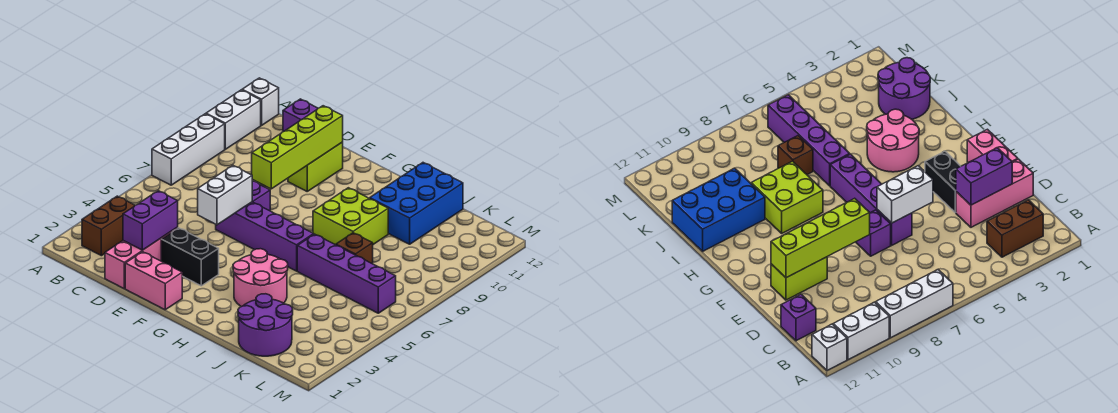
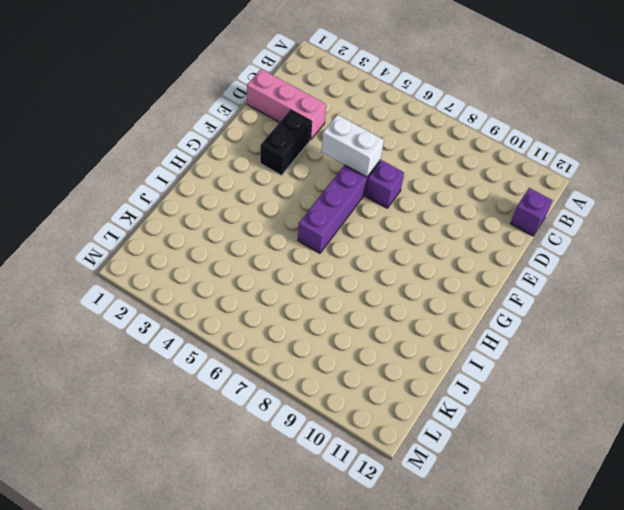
none -> white 1x3 brick [152,114,225,185]
none -> white 1x2 brick [206,90,261,149]
none -> white 1x1 brick [242,78,279,125]

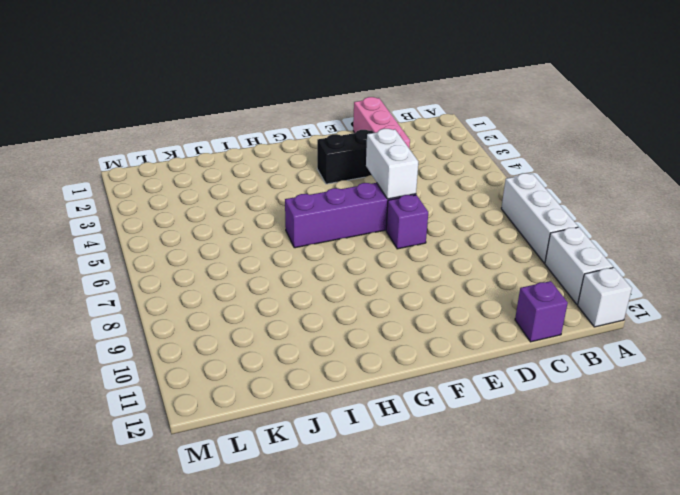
none -> brown 1x2 brick [82,196,135,256]
none -> pink 1x2 brick [125,252,182,310]
none -> lime 1x2 brick [288,142,343,191]

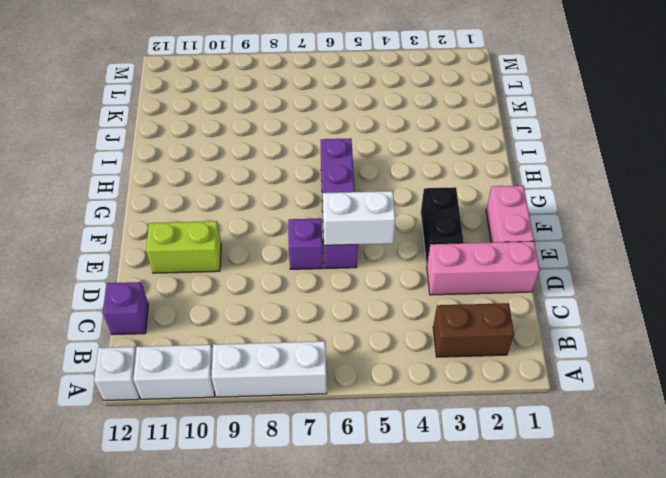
none -> pink 2x2 round brick [233,249,288,307]
none -> lime 2x2 brick [313,188,388,245]
none -> purple 1x4 brick [297,234,396,313]

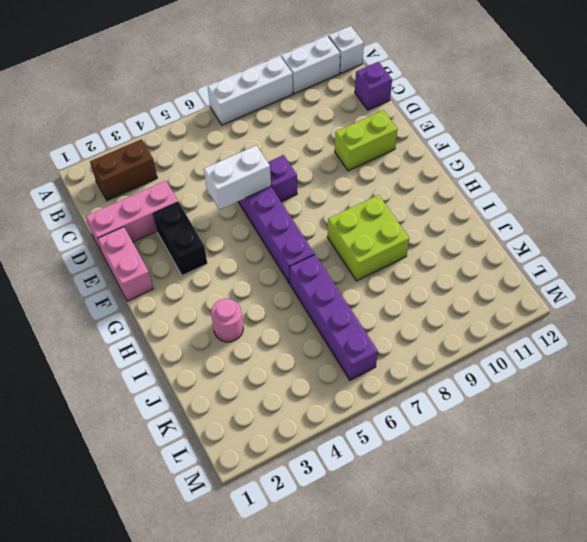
pink 1x1 round brick [211,299,243,342] -> pink 2x2 round brick [233,249,288,307]
none -> blue 2x3 brick [370,163,463,244]
none -> purple 2x2 round brick [238,294,293,356]
none -> brown 1x1 brick [336,233,373,264]

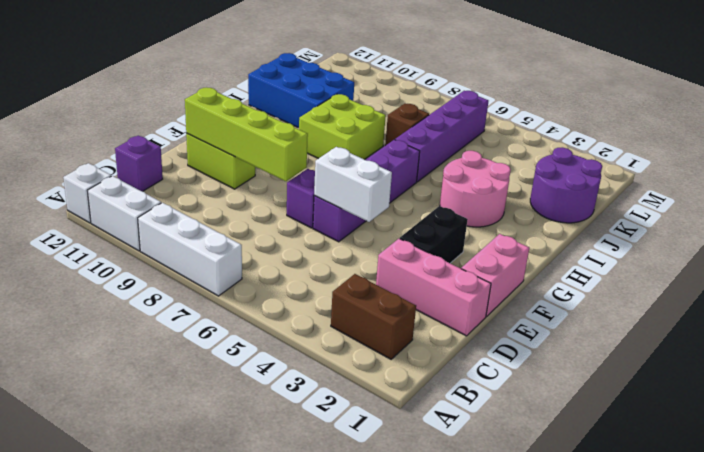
none -> purple 1x2 brick [123,191,178,250]

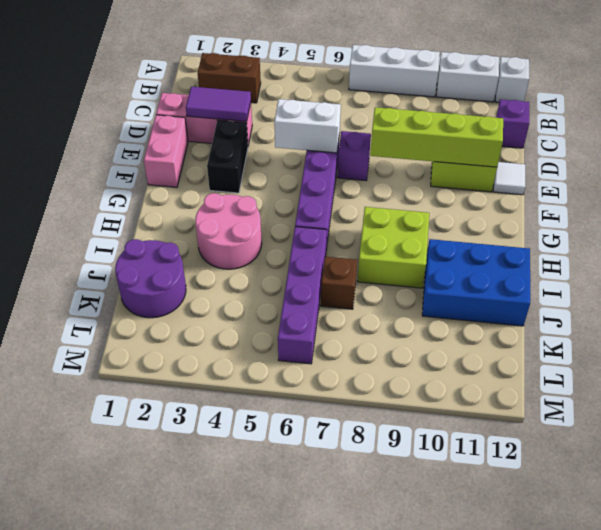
purple 1x2 tile [186,87,251,121] -> purple 1x2 brick [123,191,178,250]
white 1x1 tile [493,162,525,195] -> none

